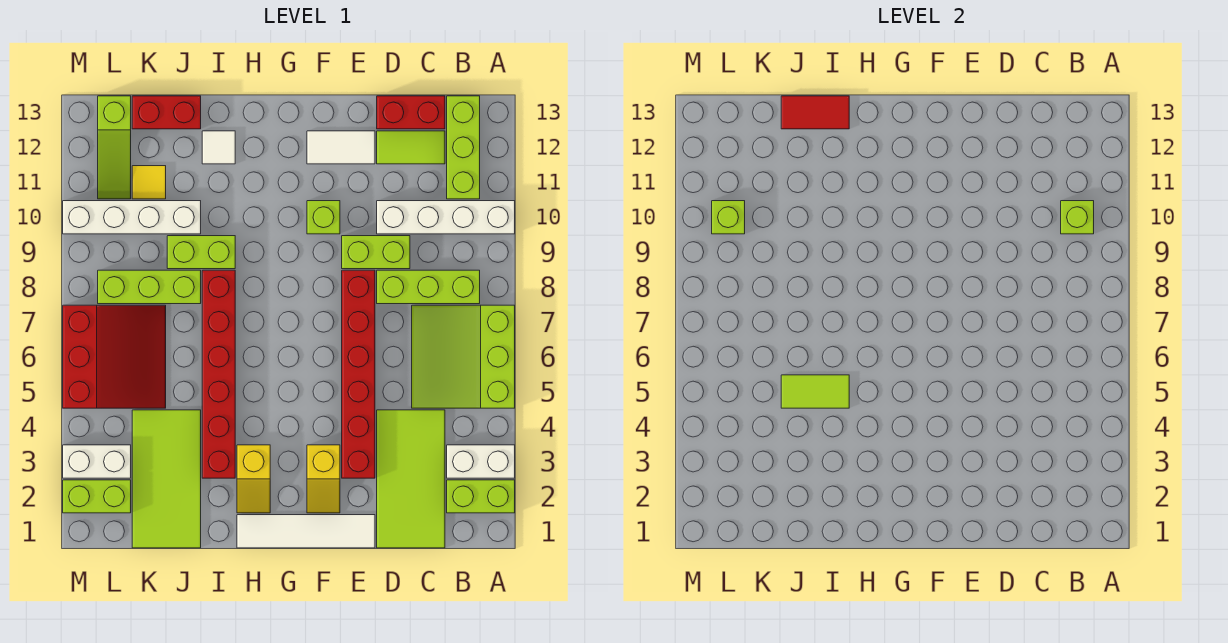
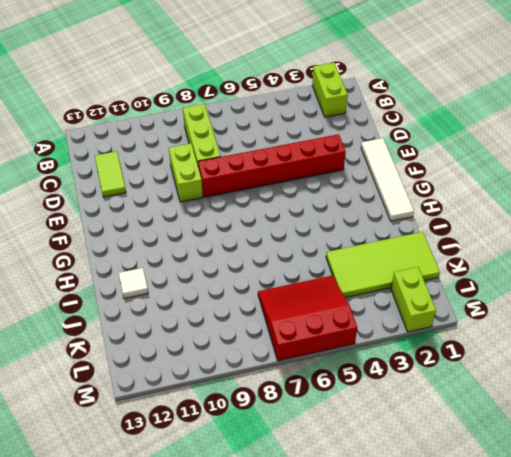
none -> white 1x2 brick [447,445,515,478]
none -> lime 3x3 slope [412,305,515,408]
none -> white 1x4 brick [377,201,515,234]
none -> lime 1x3 brick [447,96,480,199]

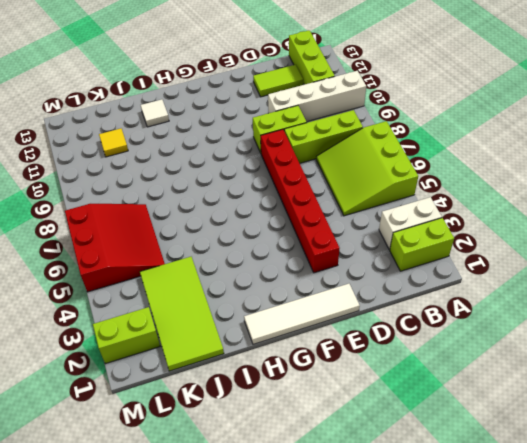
none -> lime 2x4 tile [377,410,445,548]
none -> red 1x2 brick [377,96,445,129]
none -> white 1x2 tile [307,131,375,164]
none -> yellow 1x2 slope [307,445,340,513]

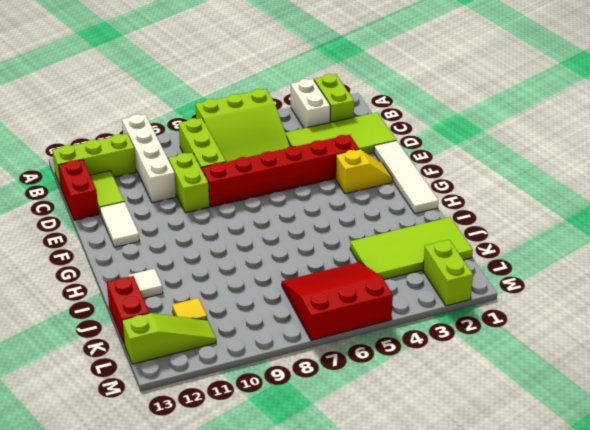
none -> lime 1x1 brick [307,201,340,234]
none -> yellow 1x2 slope [237,445,270,513]
none -> red 1x6 brick [202,270,235,478]
none -> lime 1x2 brick [167,236,235,269]

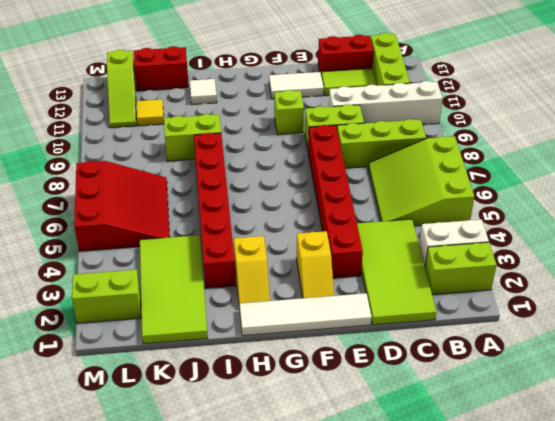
none -> lime 1x3 brick [98,270,201,304]
none -> white 1x4 brick [63,201,201,234]
none -> white 1x2 brick [63,445,131,478]
none -> lime 1x1 brick [1061,201,1094,234]

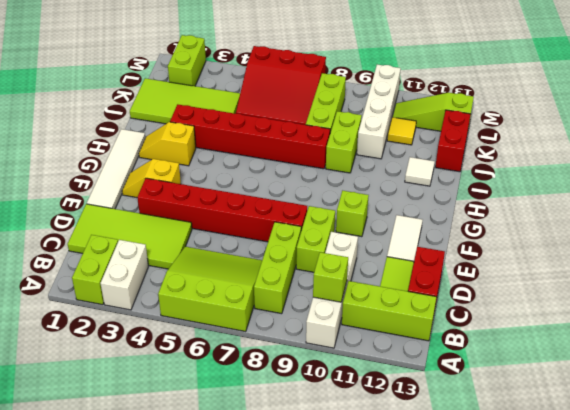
none -> white 1x2 brick [63,445,131,478]
none -> lime 1x2 tile [781,375,849,408]
none -> red 1x2 tile [781,96,849,129]
none -> lime 1x1 brick [712,201,745,234]

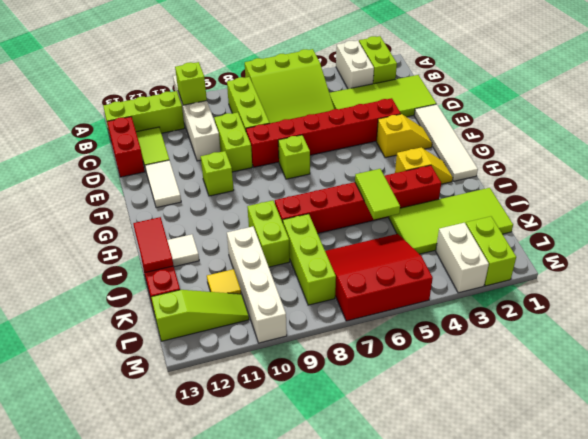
lime 1x1 brick [278,135,310,179] -> lime 1x1 brick moved to [712,201,745,234]

